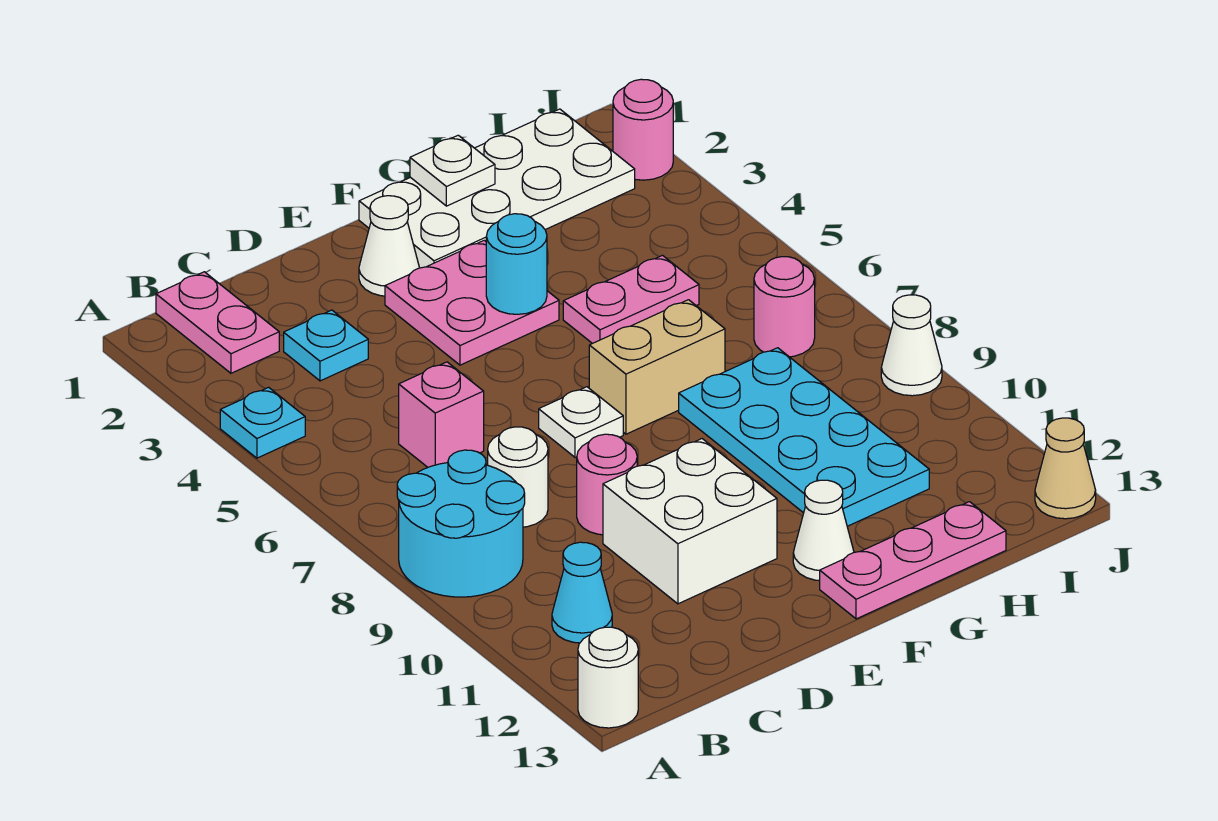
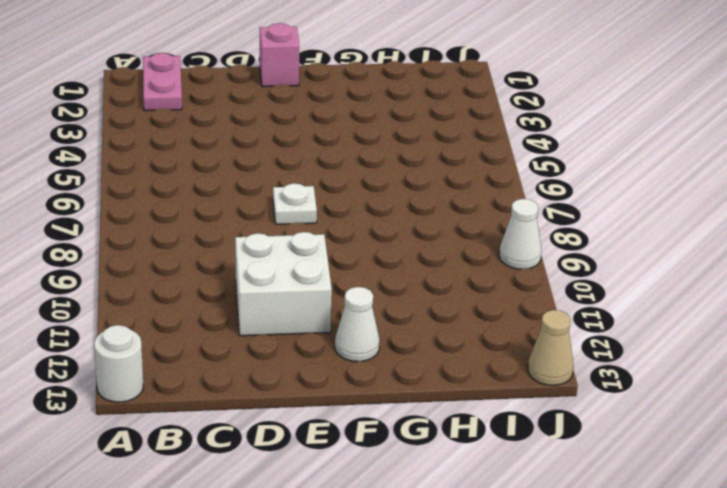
pink 1x1 brick [260,23,299,87] -> pink 1x1 brick moved to [399,362,484,467]
none -> cyan 1x1 plate [220,387,305,458]
none -> cyan 2x2 round brick [397,450,525,597]
none -> cyan 1x1 cone [552,542,612,643]

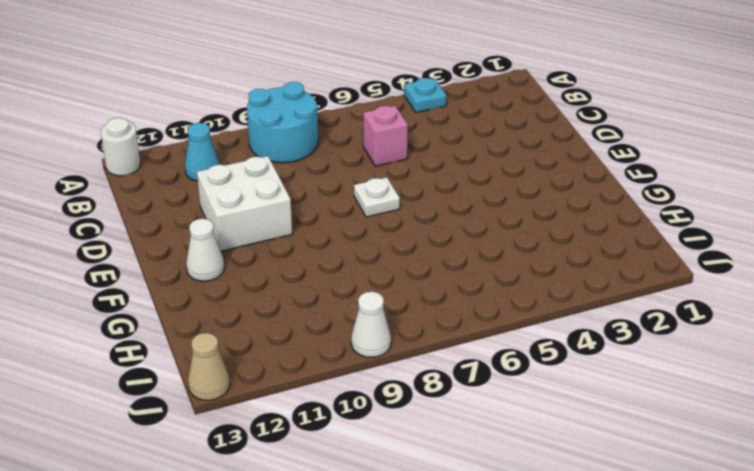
none -> pink 1x2 plate [156,272,279,373]
none -> cyan 1x1 plate [284,310,368,381]
none -> white 1x1 round brick [488,427,548,527]

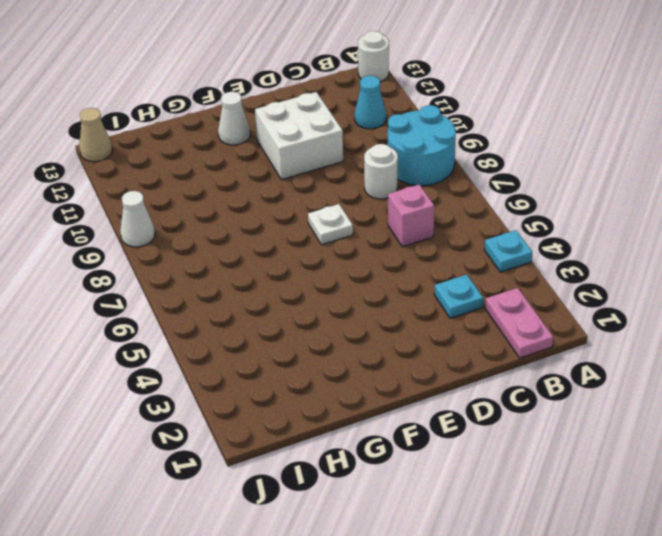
none -> pink 1x1 round brick [577,434,637,535]
none -> white 1x1 cone [359,196,419,296]
none -> pink 2x2 plate [385,240,559,365]

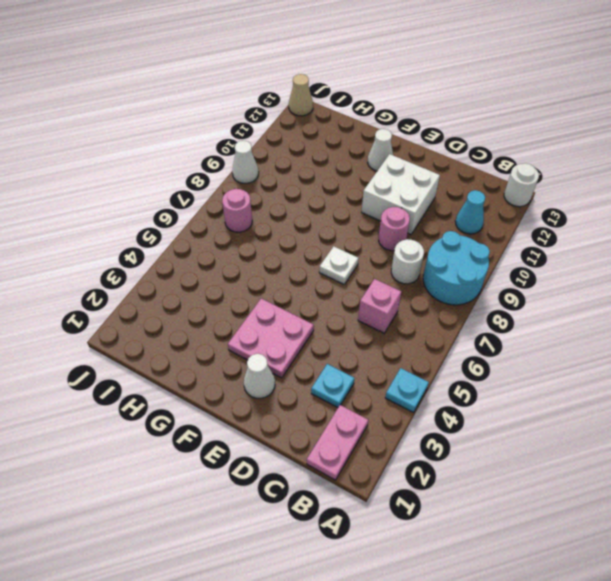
none -> white 2x4 plate [359,109,635,268]
none -> tan 1x2 brick [589,300,725,434]
none -> pink 1x3 plate [820,502,1006,619]

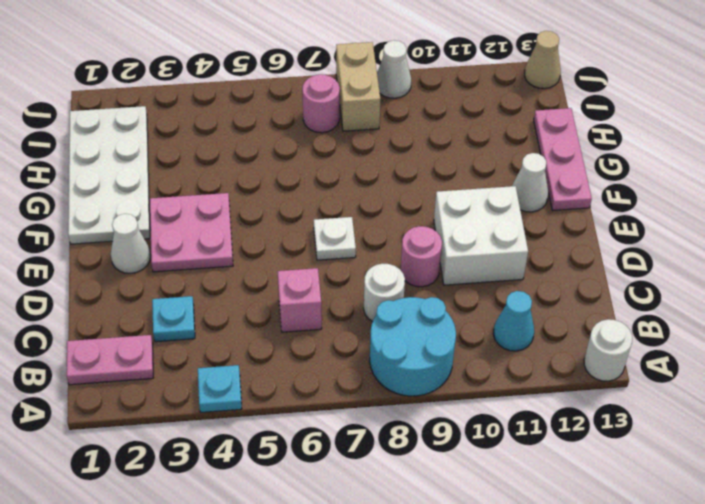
tan 1x2 brick [336,42,380,131] -> tan 1x2 brick moved to [589,300,725,434]
none -> pink 1x2 plate [563,255,699,344]
none -> cyan 2x4 plate [679,348,929,526]
none -> pink 1x1 round brick [613,79,673,180]

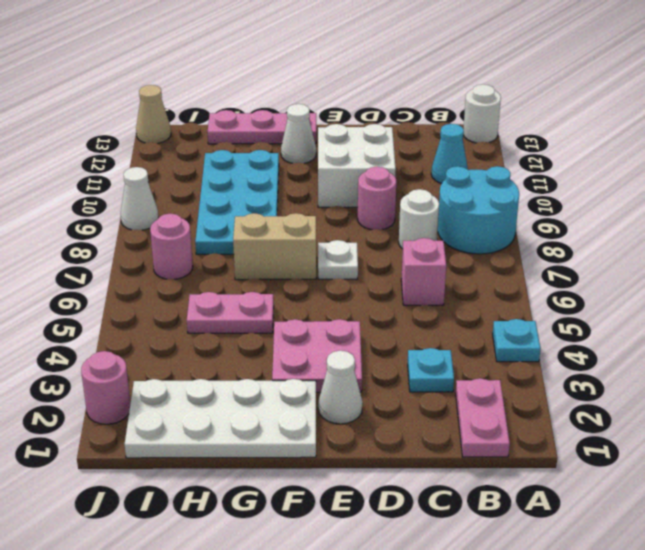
none -> cyan 1x1 round brick [486,214,547,314]
none -> white 1x1 plate [410,135,495,206]

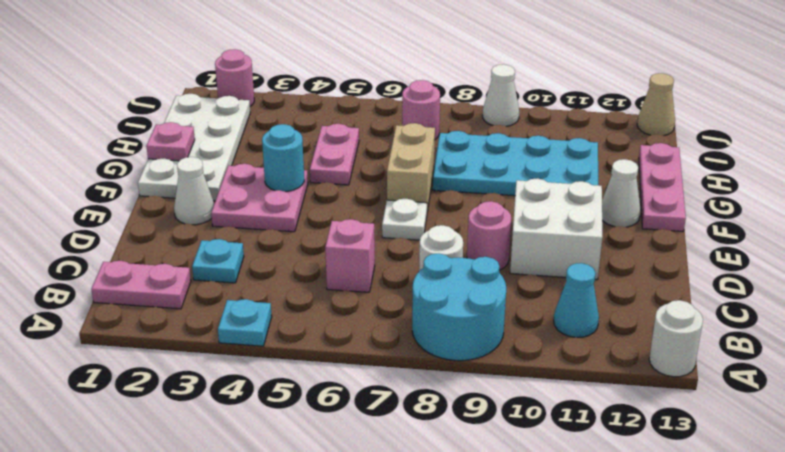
pink 1x1 plate [146,122,195,161] -> white 1x1 plate [410,135,495,206]

